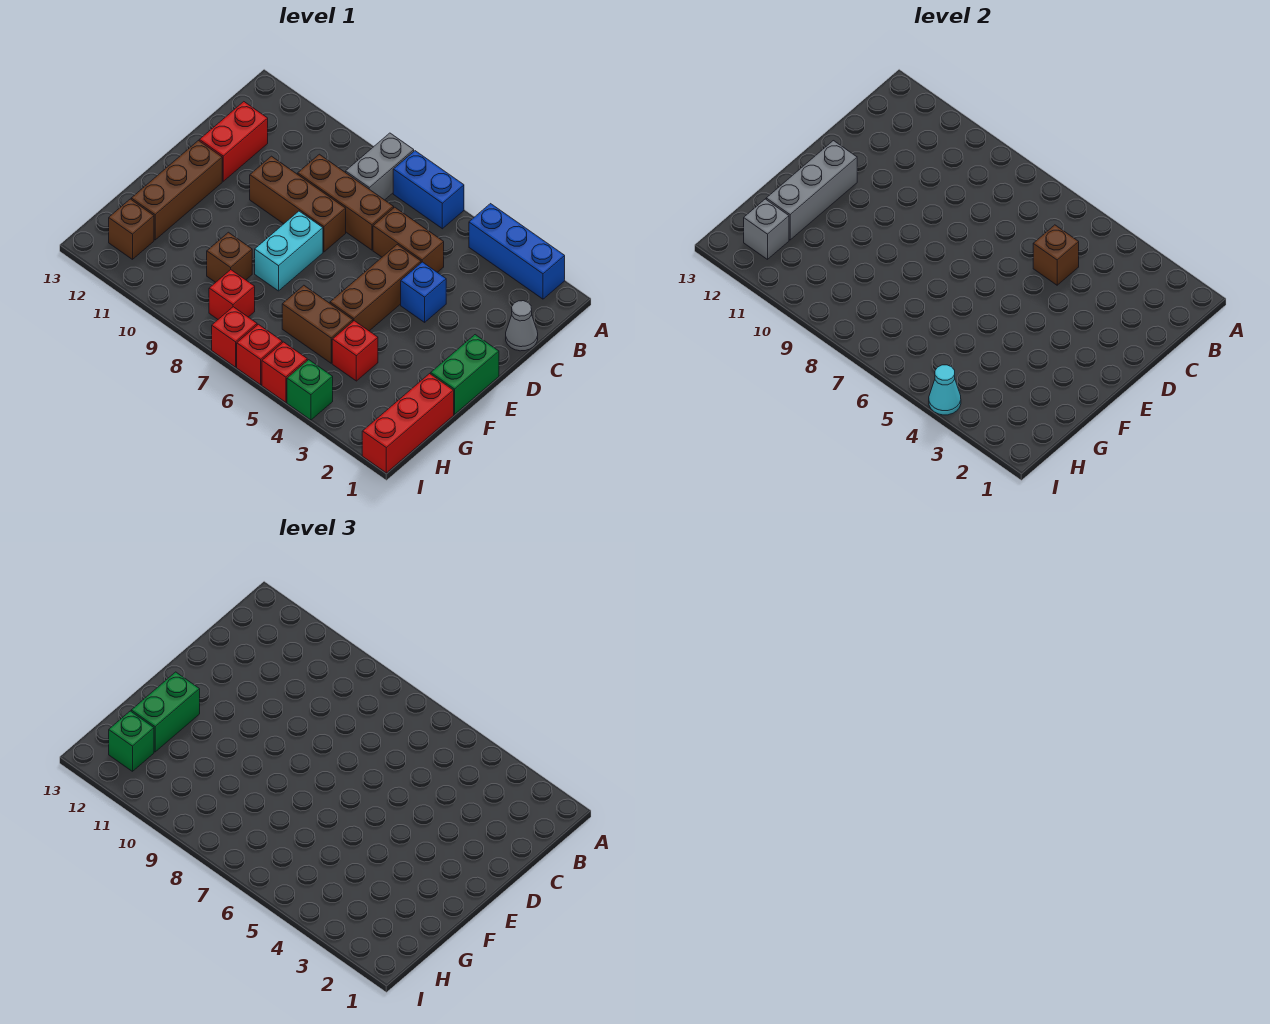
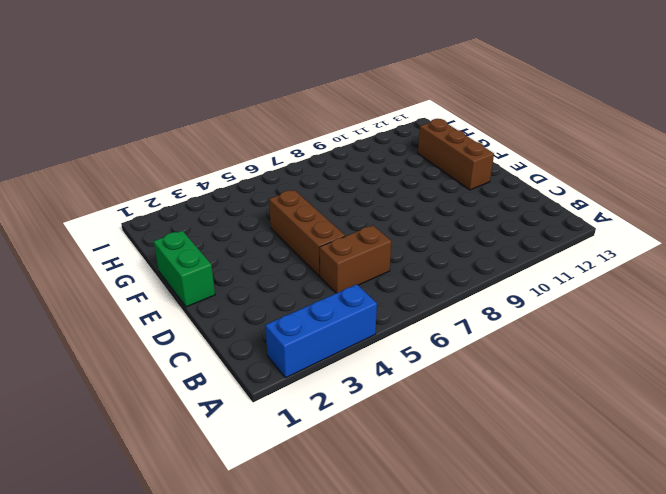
none -> blue 1x2 brick [393,151,464,229]
none -> grey 1x2 brick [346,133,414,200]
none -> grey 1x1 cone [506,301,538,351]

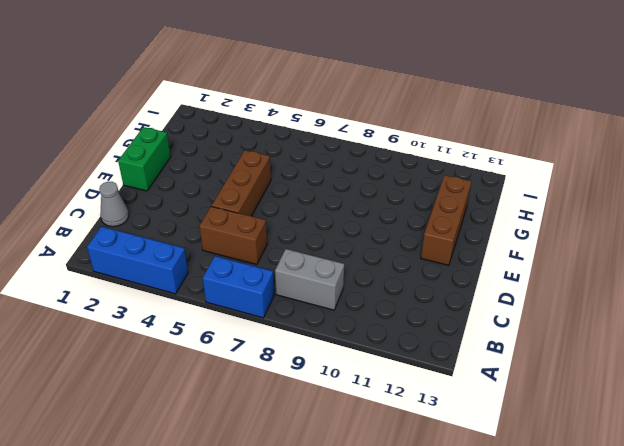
grey 1x2 brick [275,249,344,310] -> grey 1x2 brick turned to [346,133,414,200]
none -> brown 1x3 brick [298,154,394,250]
none -> red 1x2 brick [199,102,268,181]
none -> blue 1x1 brick [401,262,446,322]

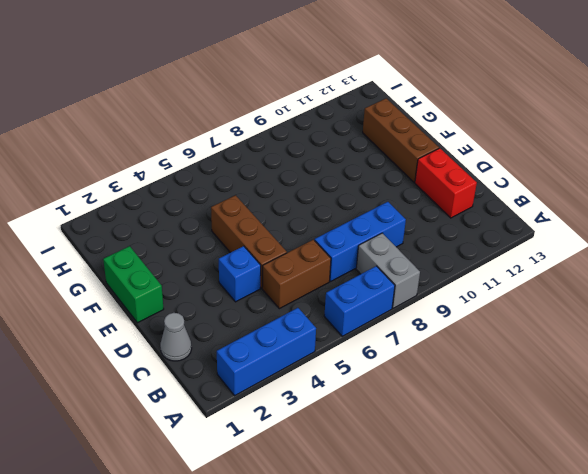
blue 1x3 brick [315,202,406,281] -> brown 1x3 brick [298,154,394,250]
none -> brown 1x3 brick [250,156,346,252]
none -> cyan 1x2 brick [255,211,323,291]
none -> red 1x3 brick [362,374,454,473]

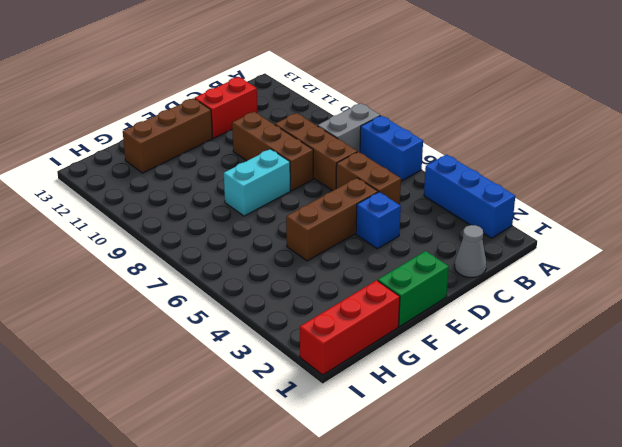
none -> red 1x1 brick [332,321,378,381]
none -> brown 1x2 brick [282,285,353,363]
none -> brown 1x1 brick [207,232,252,282]

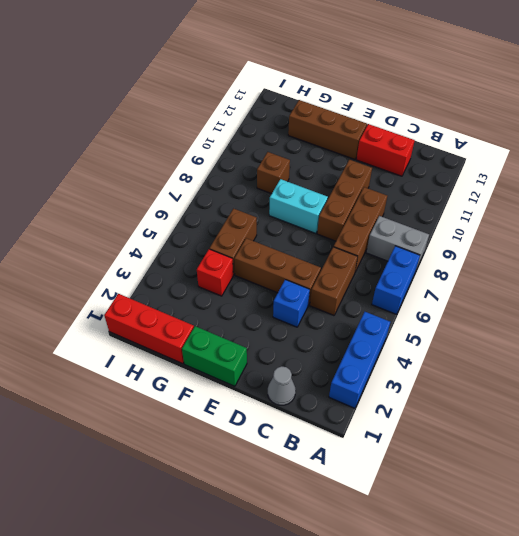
none -> red 1x1 brick [209,270,255,319]
none -> brown 1x1 brick [109,199,154,259]
none -> green 1x1 brick [287,360,333,420]

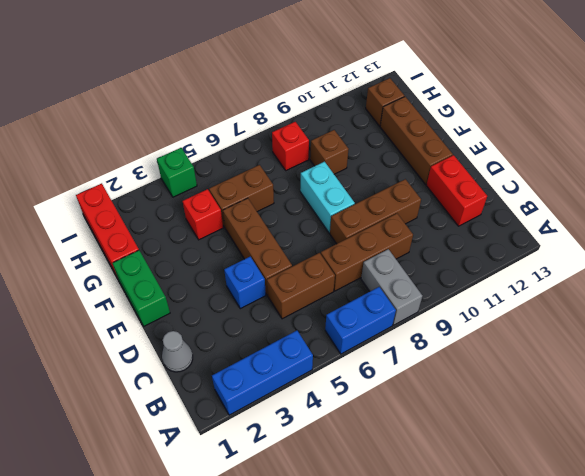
none -> red 1x1 brick [262,342,307,402]
none -> red 1x1 brick [237,324,282,385]
none -> red 1x1 brick [212,307,257,367]

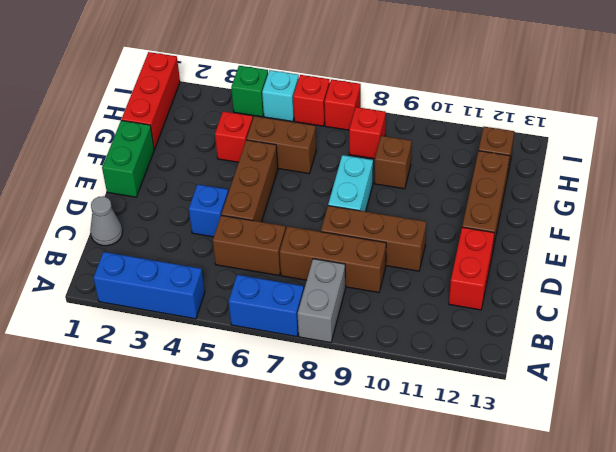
cyan 1x1 brick [262,70,299,122] -> red 1x1 brick [262,342,307,402]
none -> brown 1x1 brick [1033,225,1079,285]
none -> grey 1x3 brick [766,141,857,240]
none -> grey 1x1 brick [744,199,789,259]

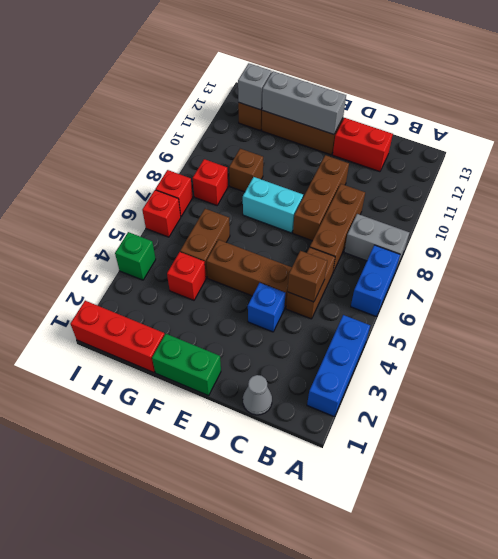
none -> red 1x1 brick [262,342,307,402]
none -> cyan 1x1 cone [929,365,961,415]
none -> green 1x2 brick [131,672,200,752]

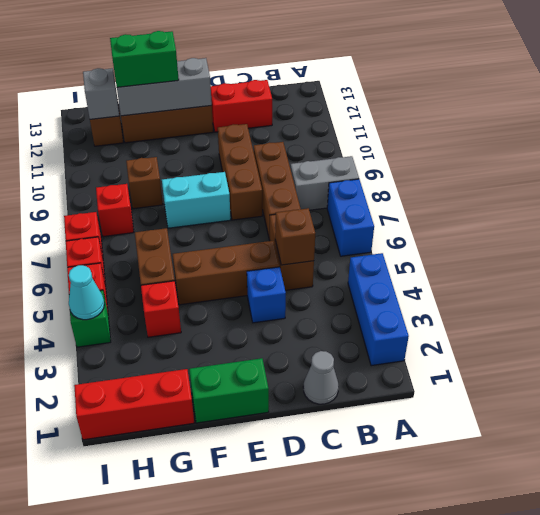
none -> green 1x1 brick [109,711,154,771]

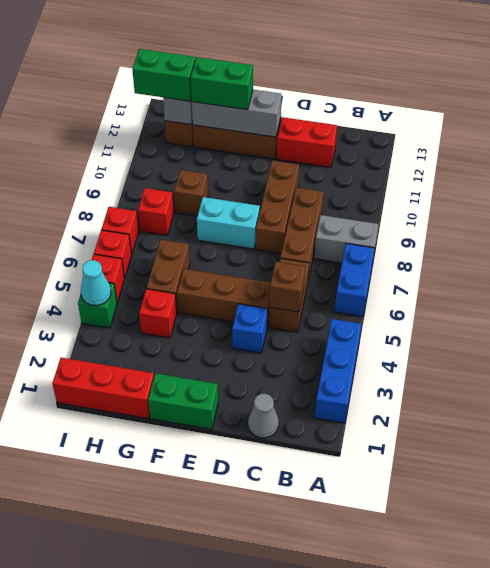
green 1x2 brick [132,49,195,101] -> green 1x1 brick [109,711,154,771]

